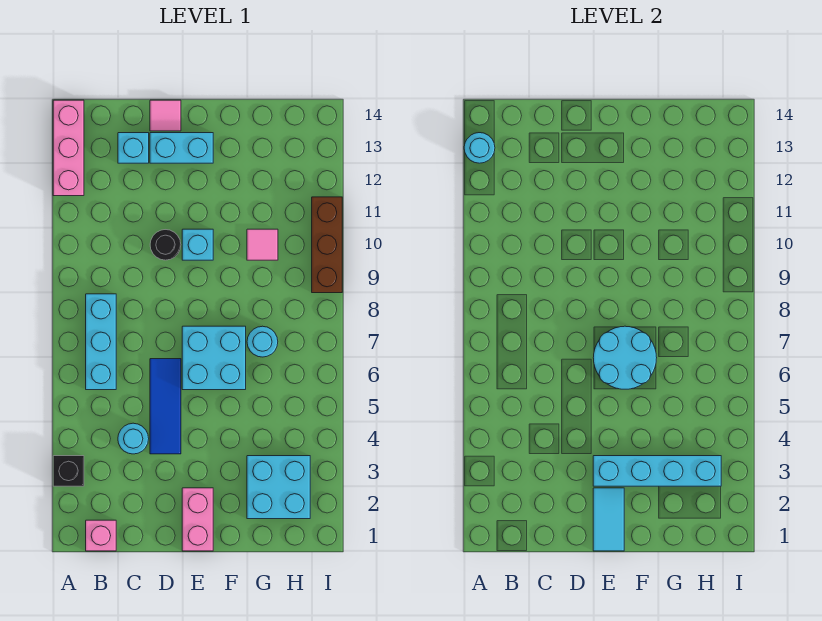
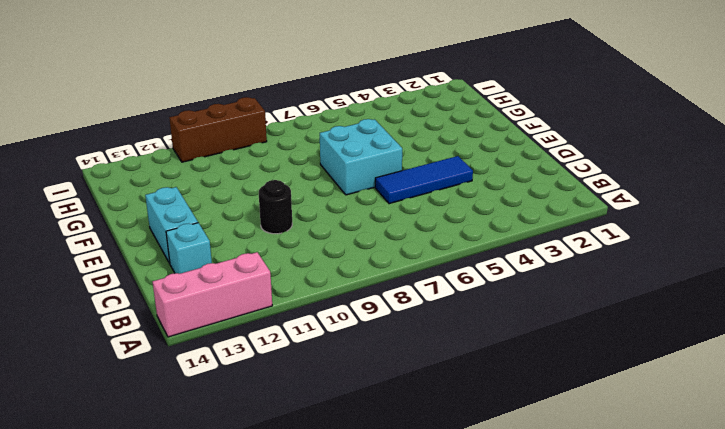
none -> black 1x1 brick [53,456,84,486]
none -> pink 1x1 brick [86,520,116,551]
none -> cyan 1x3 brick [86,294,116,390]

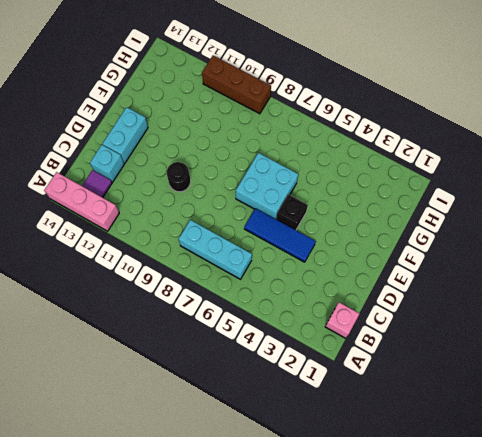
purple 1x1 tile [82,170,112,198] -> none
black 1x1 brick [276,194,308,230] -> black 1x1 brick moved to [53,456,84,486]
none -> cyan 1x1 round brick [118,423,149,454]
none -> pink 1x1 tile [150,100,181,131]
none -> pink 1x2 brick [182,488,213,551]

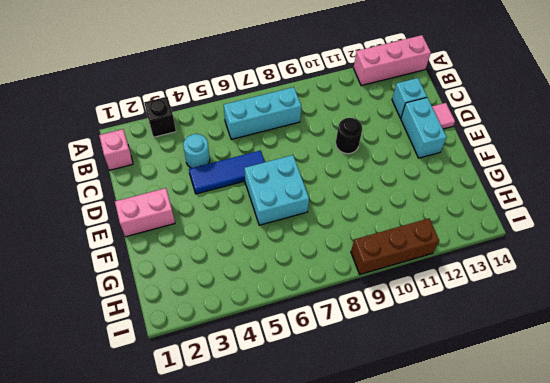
none -> cyan 1x1 brick [182,229,213,260]
none -> cyan 2x2 brick [247,456,310,519]
none -> cyan 1x1 round brick [247,326,278,357]

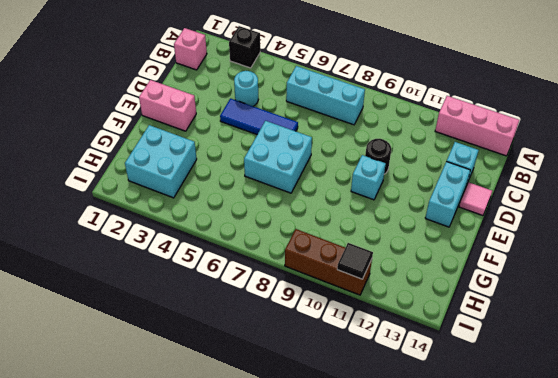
black 1x1 tile [337,243,373,279] -> none
none -> cyan 1x1 round brick [247,326,278,357]
none -> pink 1x1 tile [247,229,278,260]
none -> cyan 1x1 round brick [464,133,495,163]

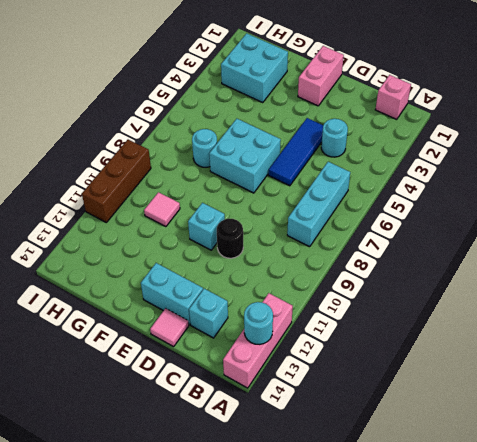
none -> black 1x1 brick [53,456,84,486]
none -> cyan 1x2 tile [593,488,624,551]
none -> cyan 1x4 brick [593,456,721,486]

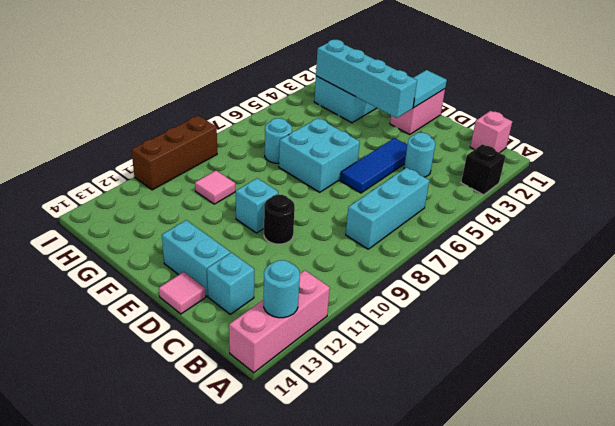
none -> cyan 2x2 round brick [593,326,657,389]

